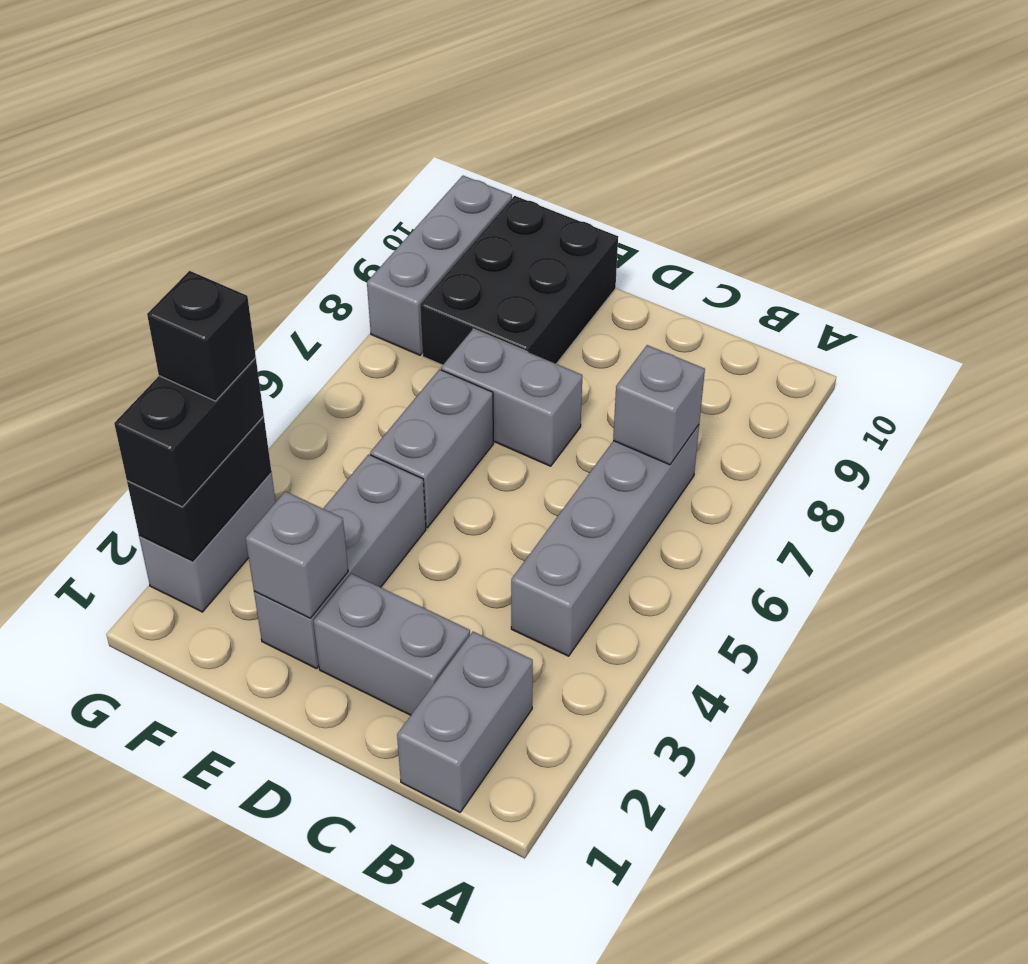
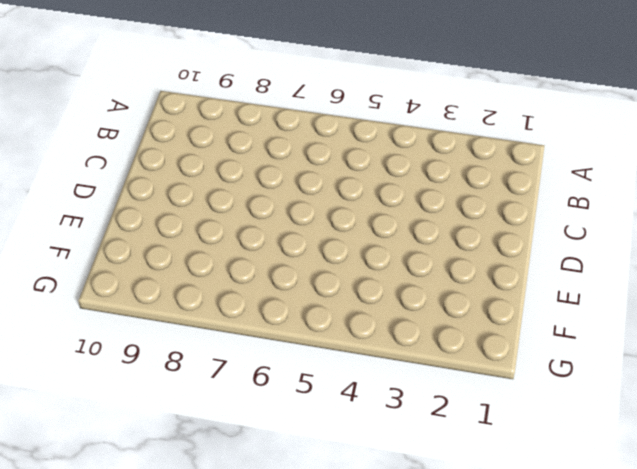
none -> grey 1x2 brick [397,632,533,812]
none -> grey 1x4 brick [511,425,699,656]
none -> grey 1x2 brick [314,574,470,715]

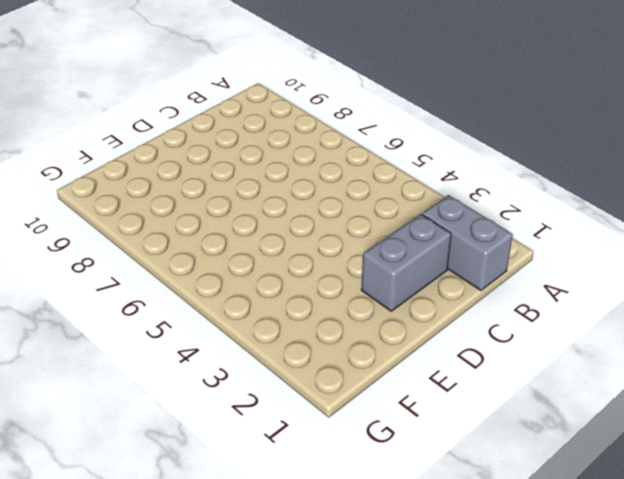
none -> grey 1x4 brick [511,425,699,656]
none -> grey 1x2 brick [441,329,582,466]
none -> grey 1x3 brick [254,454,426,669]

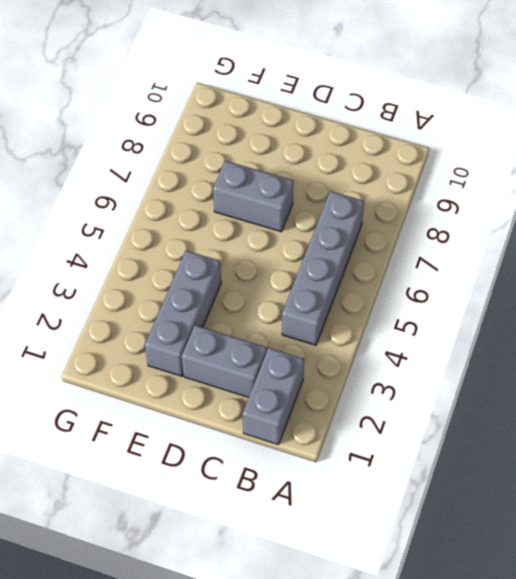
none -> grey 1x2 brick [370,369,493,528]
none -> black 2x3 brick [420,196,618,365]
none -> grey 1x2 brick [139,472,276,612]

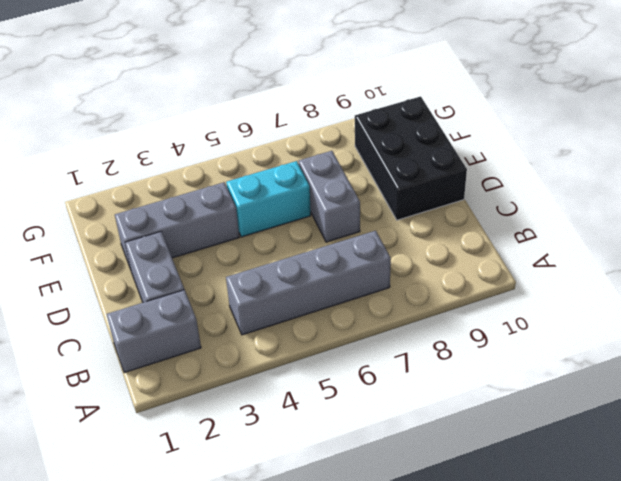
black 2x3 brick [355,96,467,220] -> black 2x3 brick turned to [420,196,618,365]
cyan 1x2 brick [226,161,311,237] -> grey 1x2 brick [370,369,493,528]
none -> grey 1x2 brick [139,472,276,612]
none -> grey 1x3 brick [367,176,512,355]
none -> grey 1x1 brick [613,345,705,465]

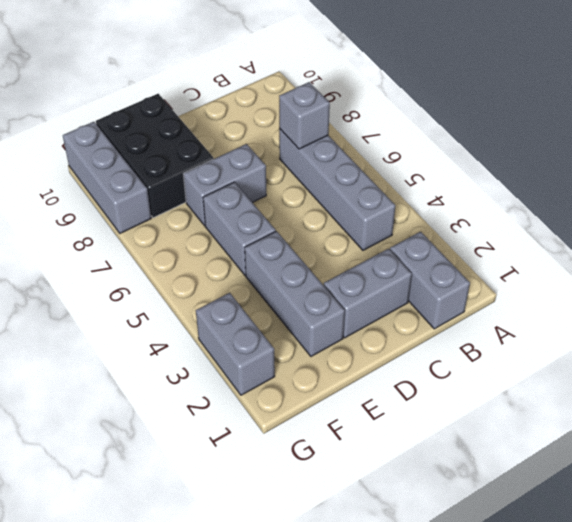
none -> grey 1x1 brick [246,491,348,618]
none -> black 1x2 brick [127,416,271,561]
none -> black 1x2 brick [114,358,264,507]

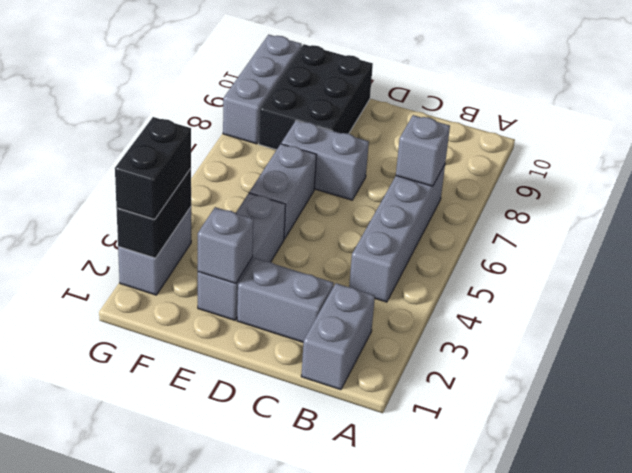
none -> black 1x1 brick [147,271,256,401]

